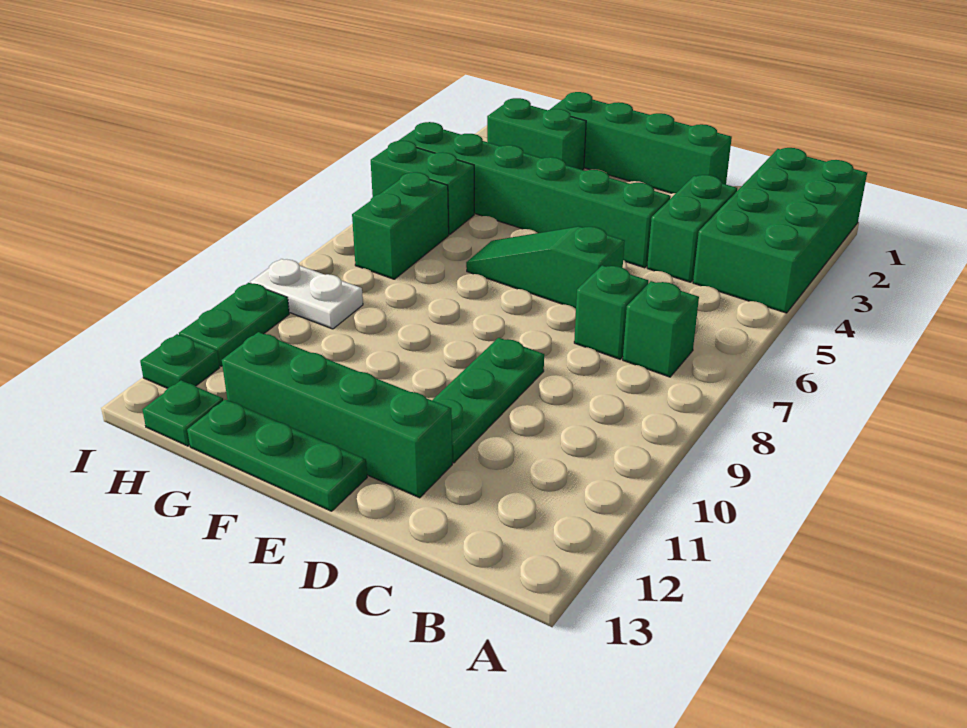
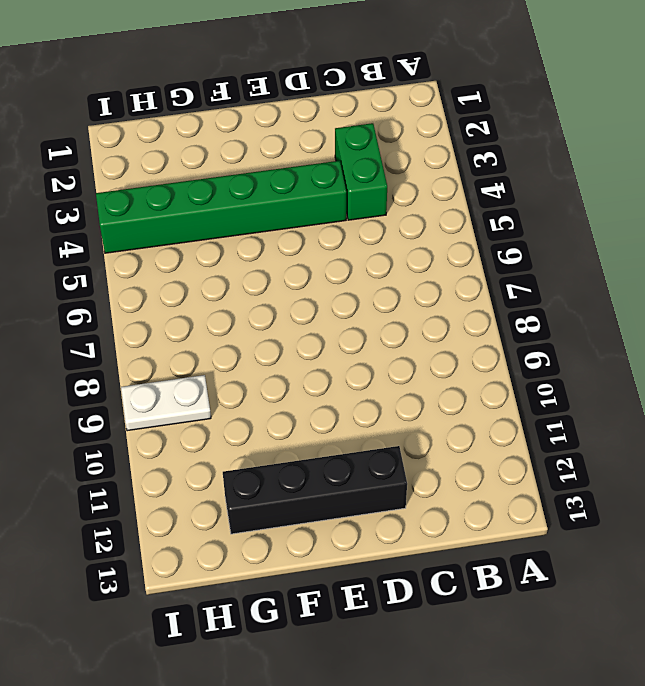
black 1x4 brick [223,446,407,534] -> green 1x4 brick [222,332,452,498]
none -> green 2x4 brick [693,148,867,313]
none -> green 1x1 brick [623,281,699,377]
none -> green 1x1 brick [574,265,648,359]

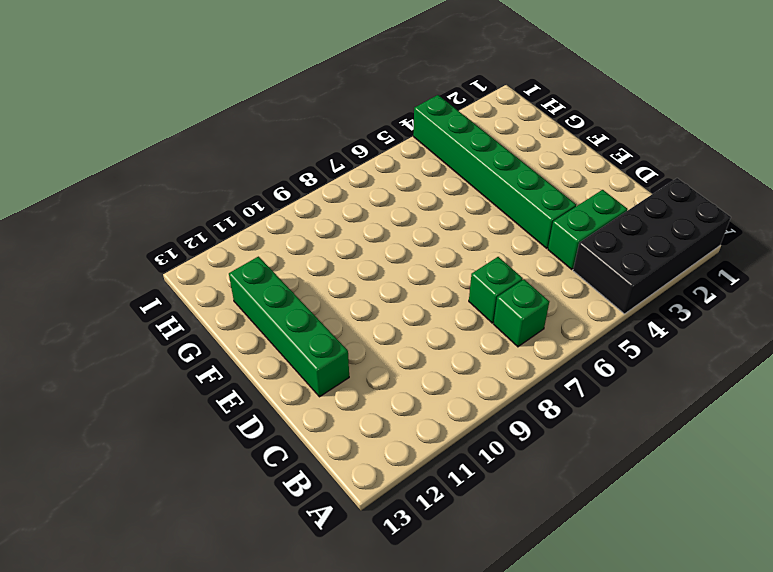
black 2x4 brick [573,178,731,314] -> green 2x4 brick [693,148,867,313]
none -> green 1x4 brick [550,92,732,193]
none -> green 1x3 slope [466,226,625,309]
none -> green 1x3 plate [432,338,544,463]

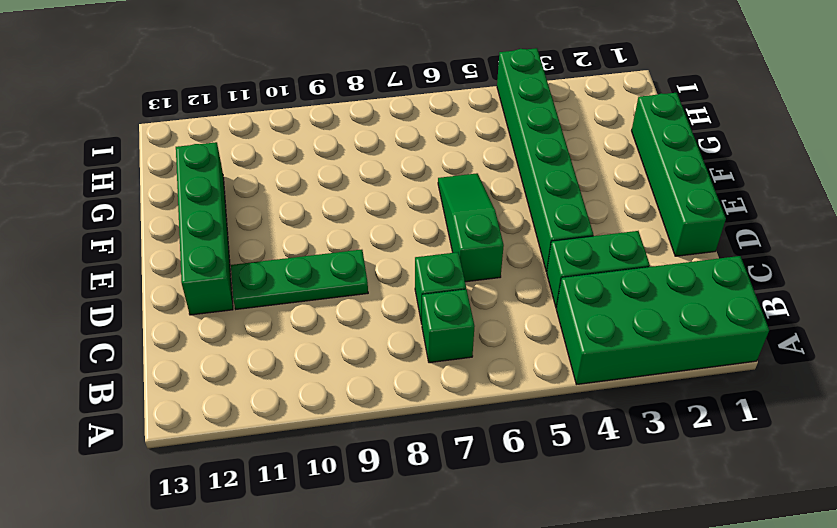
none -> green 1x3 plate [187,399,367,511]
none -> green 1x2 brick [487,98,586,170]
none -> green 1x2 brick [371,141,474,235]

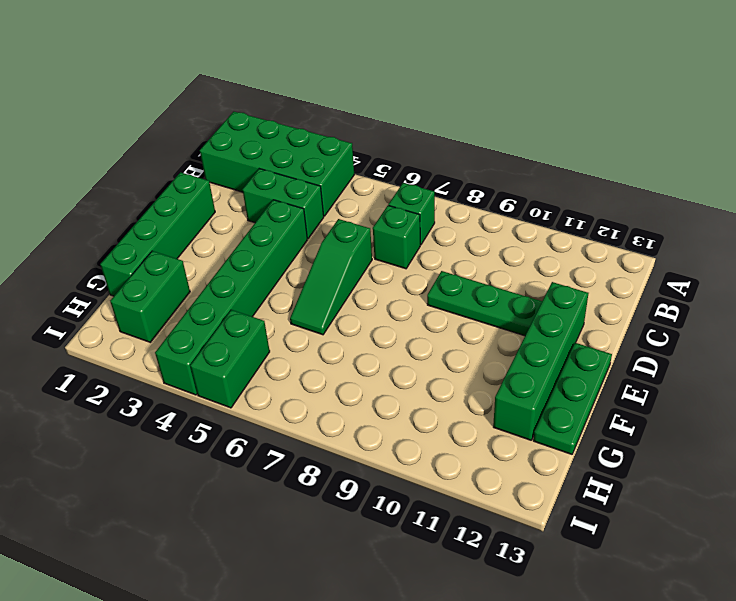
none -> green 1x2 brick [352,172,449,279]
none -> white 1x2 plate [250,259,363,329]
none -> green 1x1 plate [143,380,223,446]

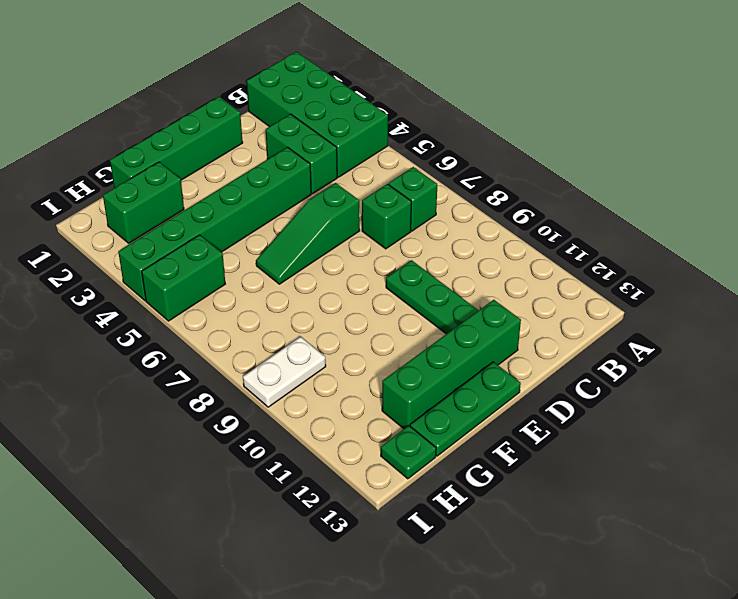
none -> green 1x2 brick [352,172,449,279]
none -> green 1x2 plate [179,283,289,366]
none -> green 1x1 plate [140,334,220,388]

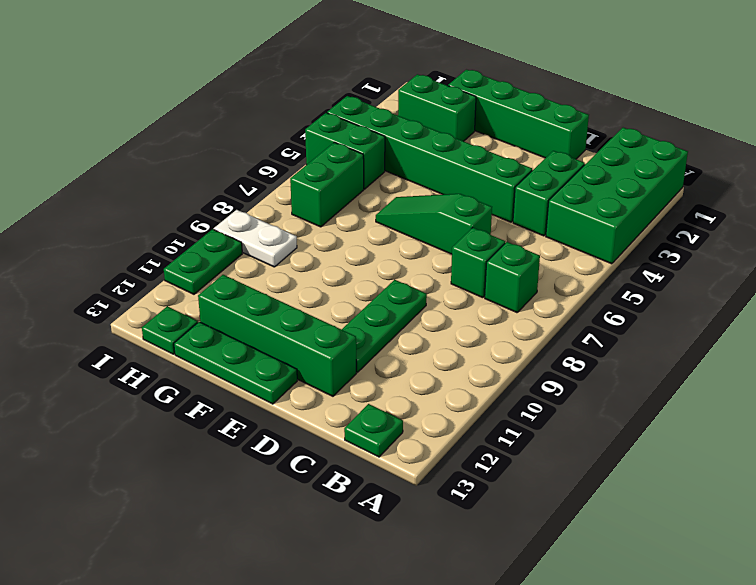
green 1x1 plate [344,404,403,457] -> green 1x1 plate moved to [140,334,220,388]

